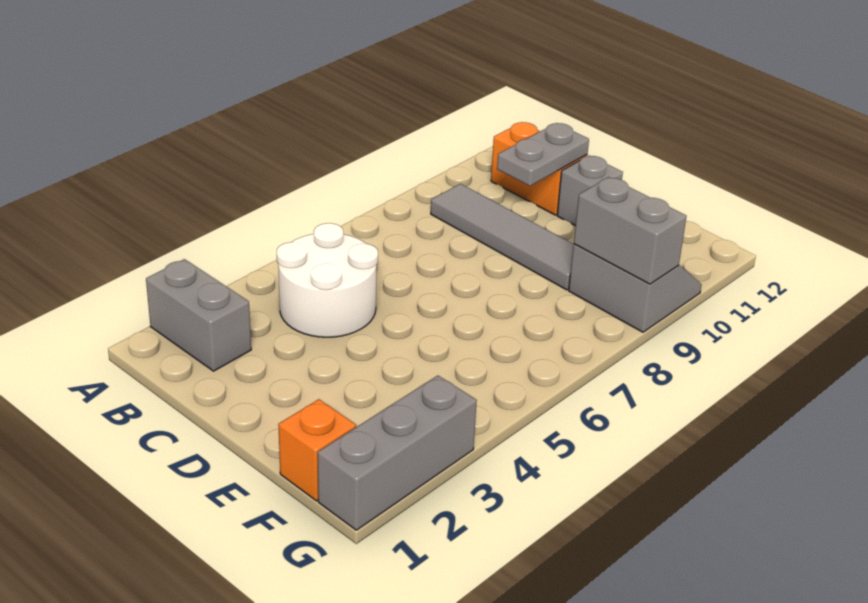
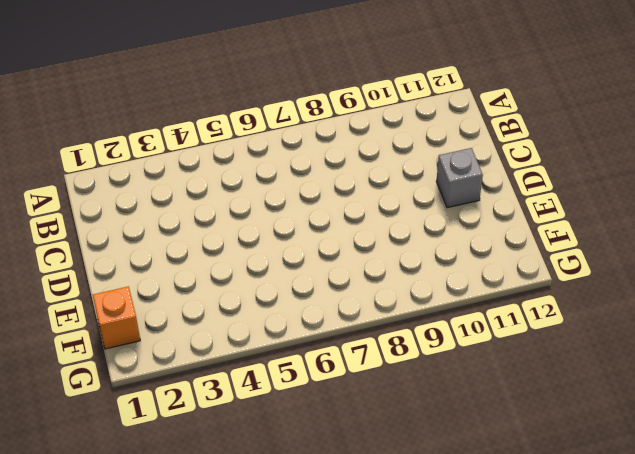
none -> grey 1x2 brick [146,259,251,371]
none -> white 2x2 round brick [277,223,378,337]

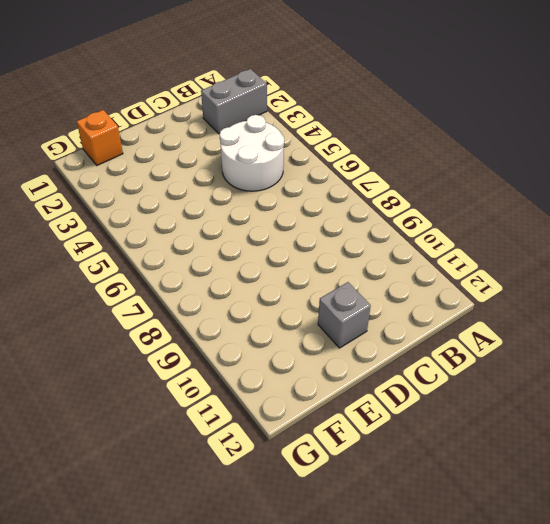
none -> grey 1x4 tile [431,184,574,290]
none -> orange 1x2 brick [491,122,587,215]

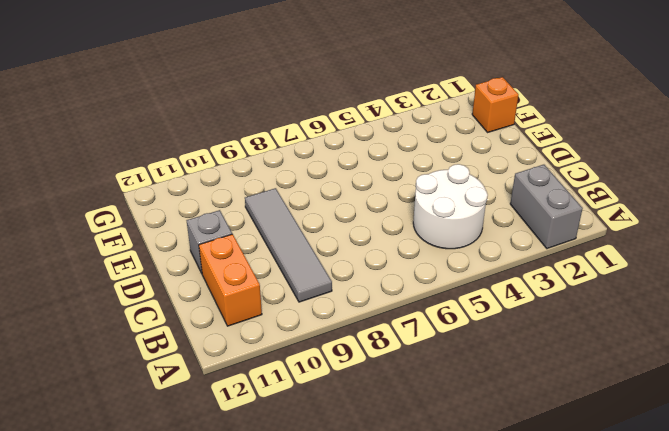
none -> grey 2x2 slope [569,244,702,332]
none -> grey 1x3 brick [318,376,477,530]

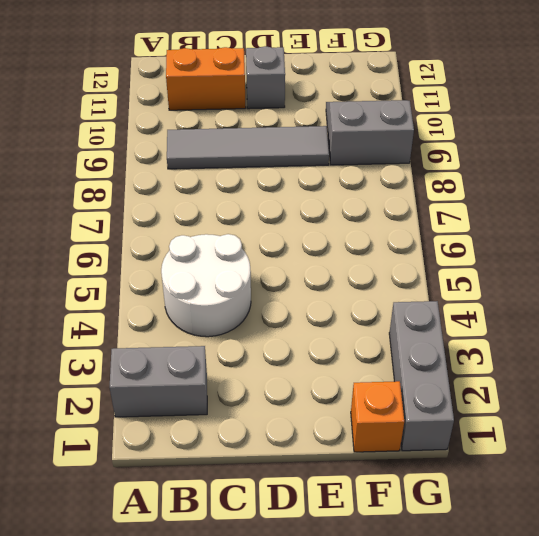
none -> grey 1x2 plate [497,123,589,186]
none -> grey 1x2 brick [574,177,686,284]

